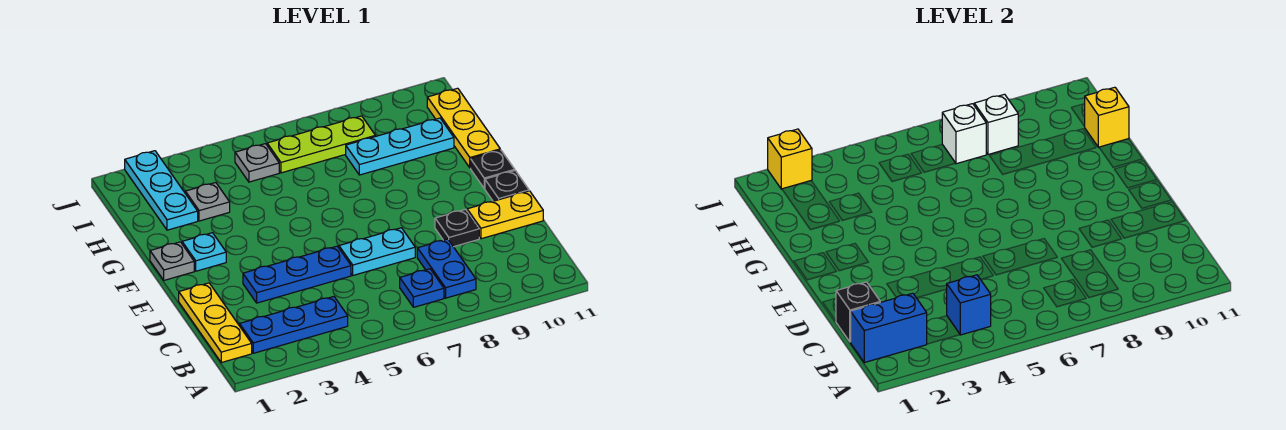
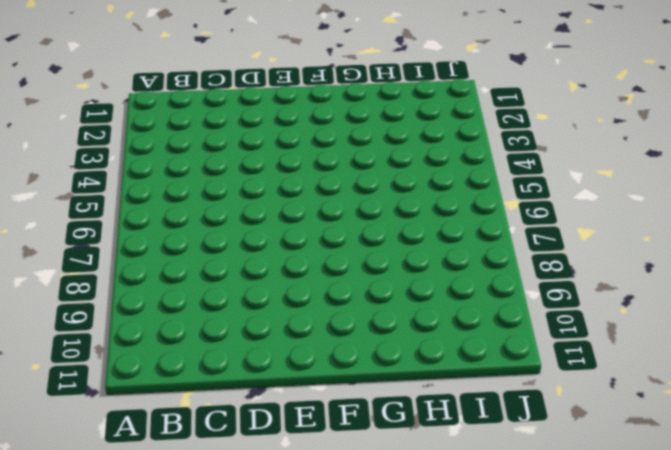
none -> yellow 1x3 plate [179,283,252,363]
none -> blue 1x3 plate [240,297,348,353]
none -> blue 1x1 plate [400,269,444,307]

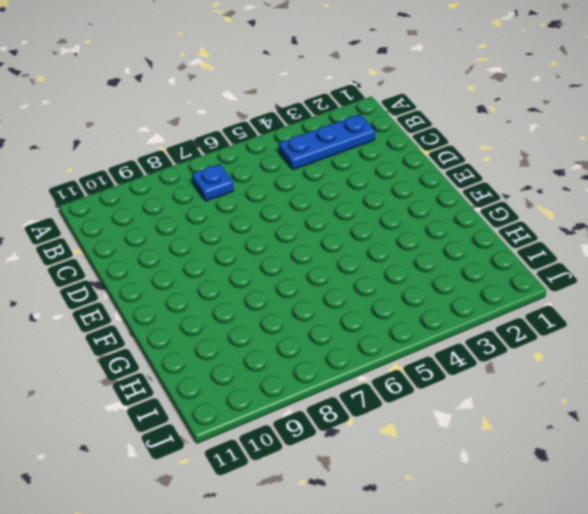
none -> yellow 1x3 plate [179,283,252,363]
none -> blue 1x2 plate [417,239,476,298]
none -> blue 1x3 plate [243,246,351,303]

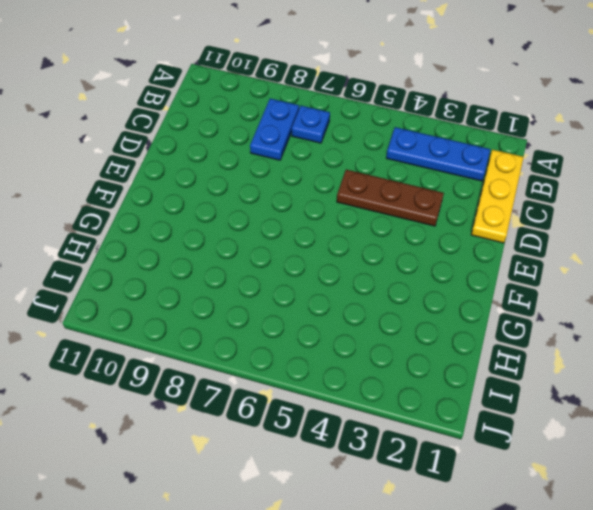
brown 1x3 plate [337,170,444,226] -> blue 1x3 plate [243,246,351,303]
none -> cyan 1x2 plate [339,228,415,275]
none -> black 1x1 plate [435,209,479,247]
none -> yellow 1x2 plate [467,191,543,239]

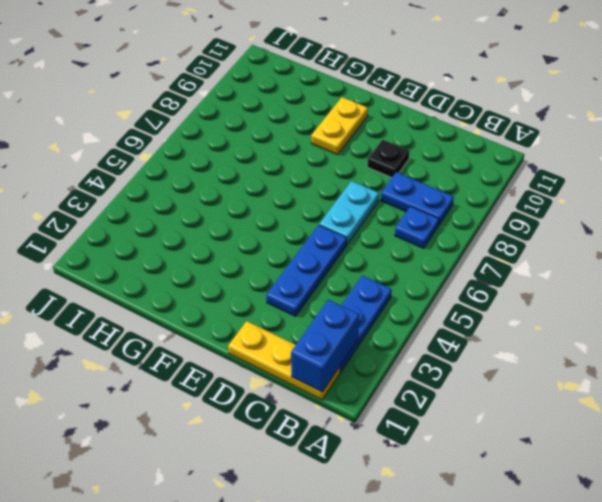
yellow 1x2 plate [311,97,368,155] -> yellow 1x2 plate moved to [467,191,543,239]
none -> black 1x1 plate [485,171,529,201]
none -> grey 1x1 plate [150,242,194,280]
none -> cyan 1x1 plate [182,233,226,271]

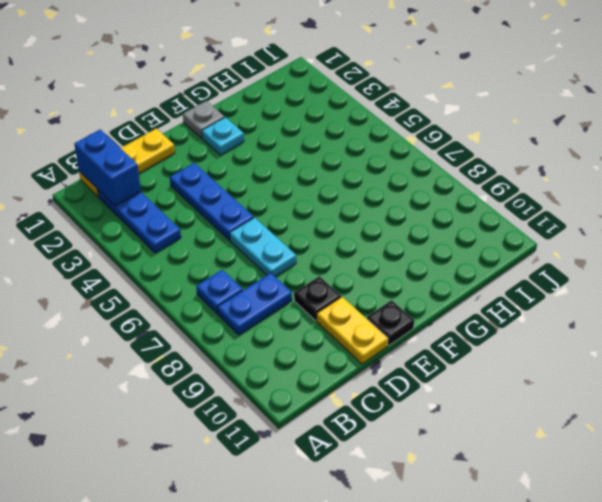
none -> black 1x1 plate [471,150,515,188]
none -> yellow 1x3 plate [427,88,500,168]
none -> cyan 1x3 plate [125,151,198,230]

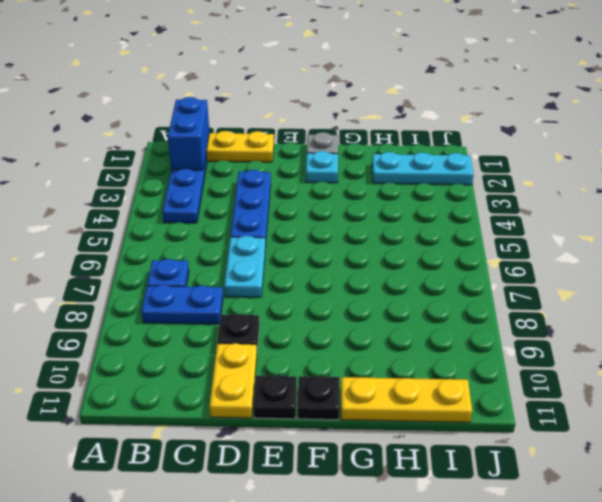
none -> grey 1x1 plate [185,183,230,221]
none -> cyan 1x3 plate [346,118,454,175]
none -> grey 1x1 plate [235,144,279,182]

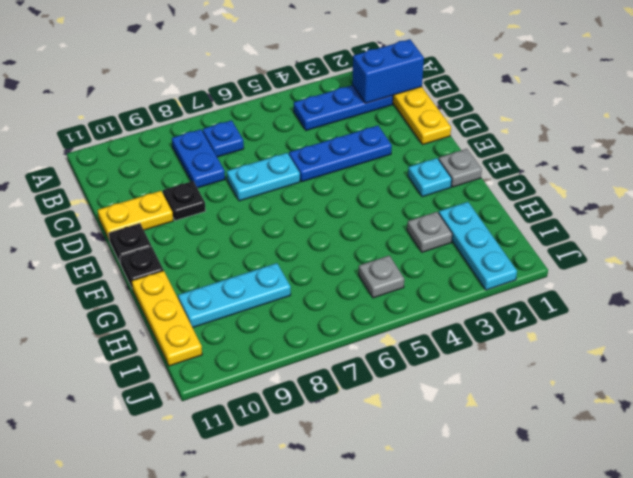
none -> lime 1x3 plate [267,116,375,173]
none -> blue 1x1 brick [947,275,991,335]
none -> black 1x1 brick [836,282,880,342]

